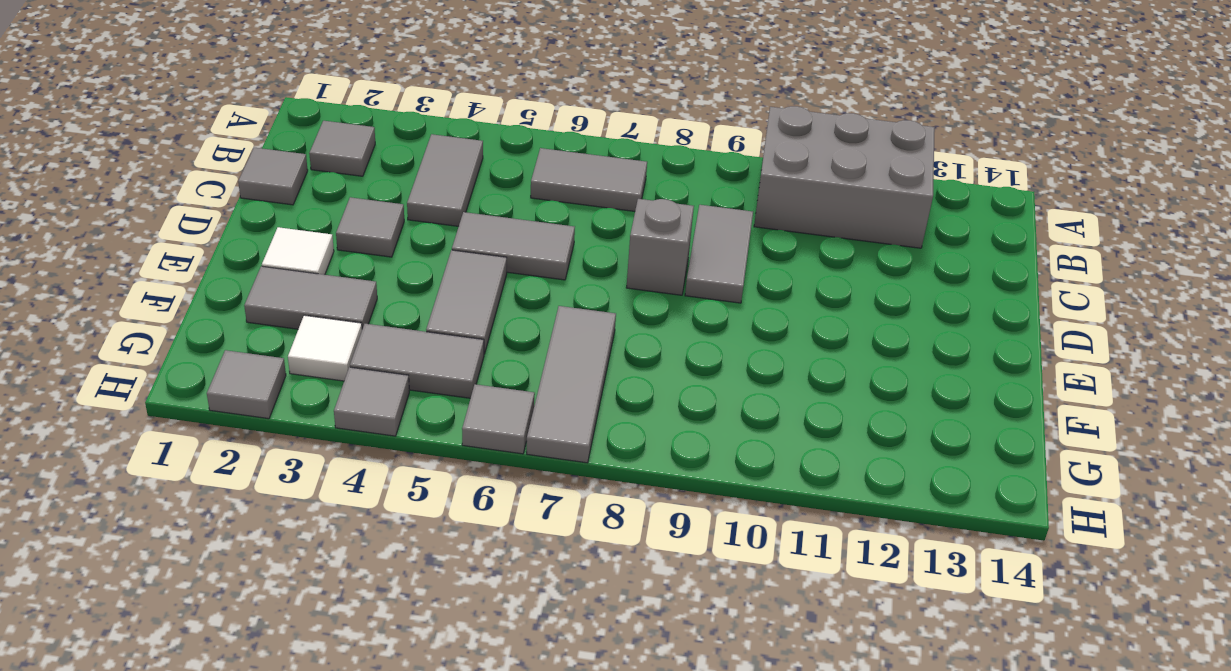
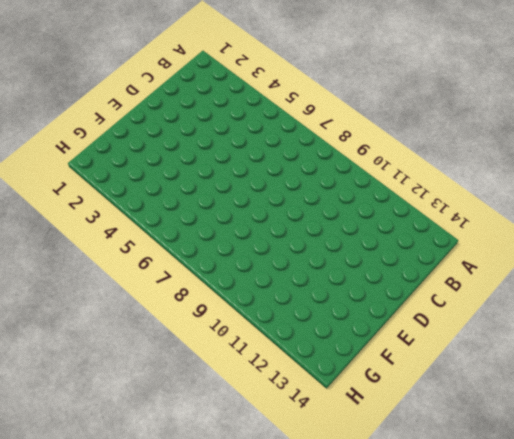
none -> grey 2x3 brick [754,106,935,248]
none -> grey 1x1 tile [309,121,375,176]
none -> grey 1x2 tile [407,134,483,226]

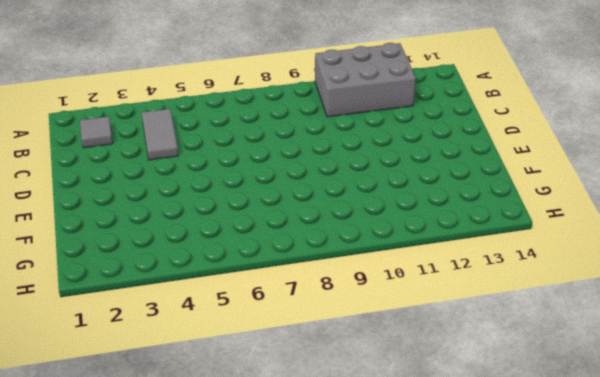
none -> grey 1x2 tile [531,148,647,211]
none -> grey 1x1 tile [238,148,308,205]
none -> grey 1x2 tile [685,205,753,303]

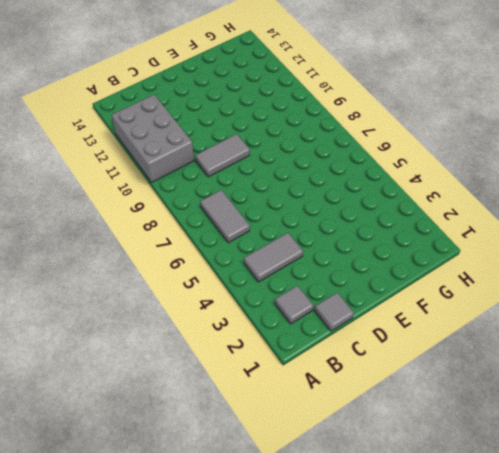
none -> grey 1x1 tile [336,197,404,257]
none -> grey 1x2 tile [452,212,575,280]
none -> grey 1x1 brick [626,199,694,295]

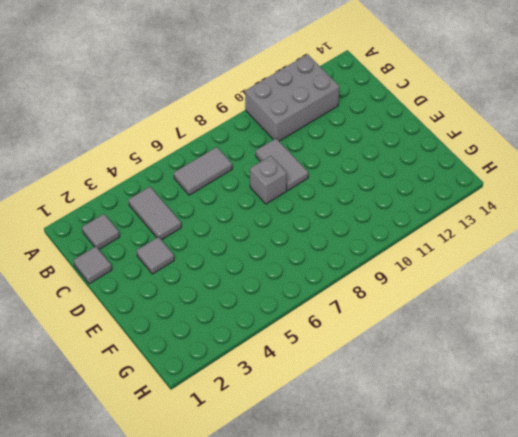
none -> grey 1x2 tile [452,212,575,280]
none -> white 1x1 tile [262,227,334,275]
none -> grey 1x2 tile [426,250,507,354]

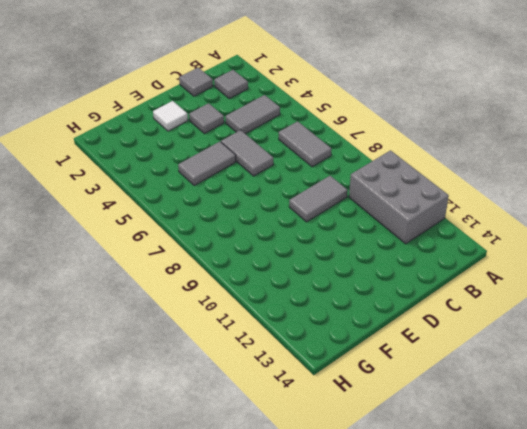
none -> grey 1x1 brick [626,199,694,295]
none -> grey 1x2 tile [244,266,377,329]
none -> grey 1x3 tile [527,306,616,463]

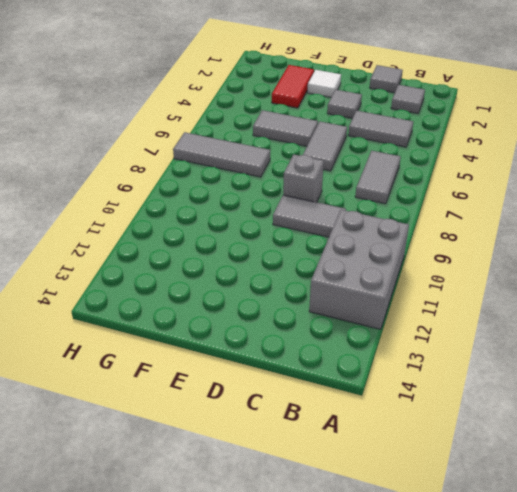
red 1x2 tile [272,65,314,108] -> grey 1x2 tile [244,266,377,329]
none -> white 1x1 tile [288,315,362,381]
none -> grey 1x2 tile [350,324,484,398]
none -> grey 1x1 tile [207,350,286,419]

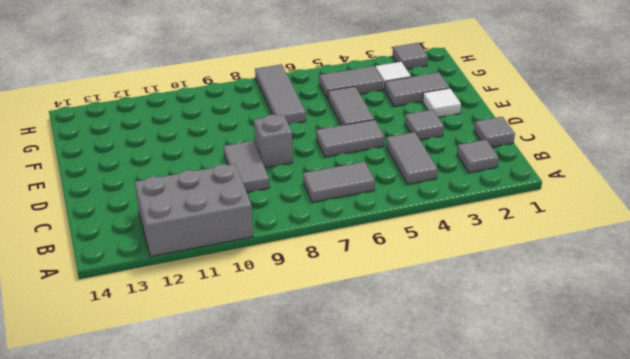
none -> grey 1x1 tile [334,367,409,436]
none -> grey 1x1 tile [462,384,535,454]

